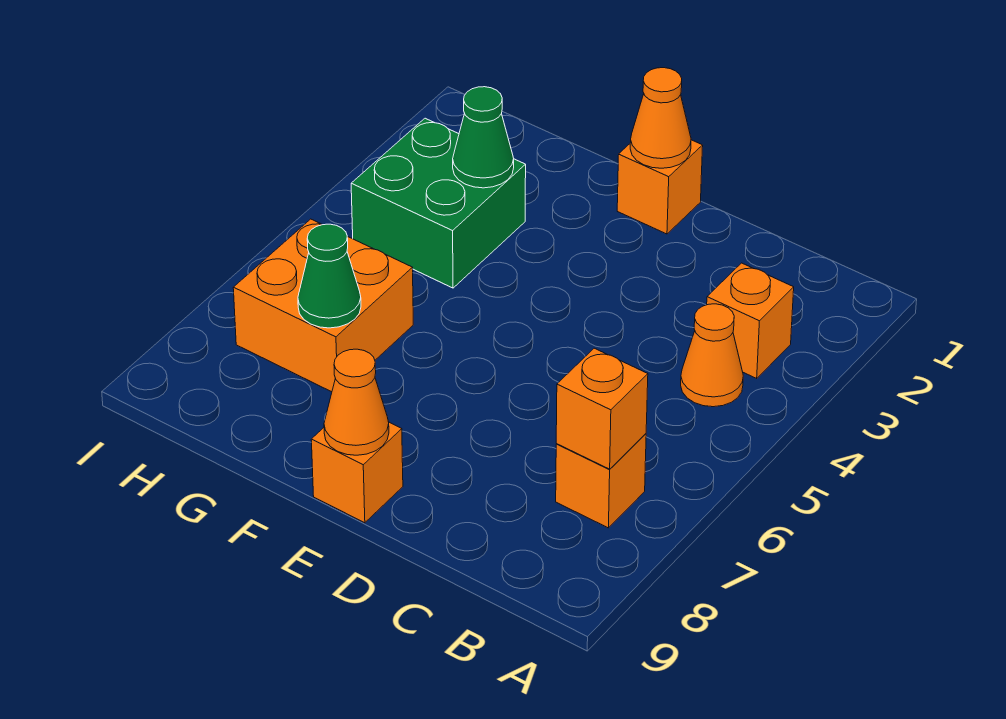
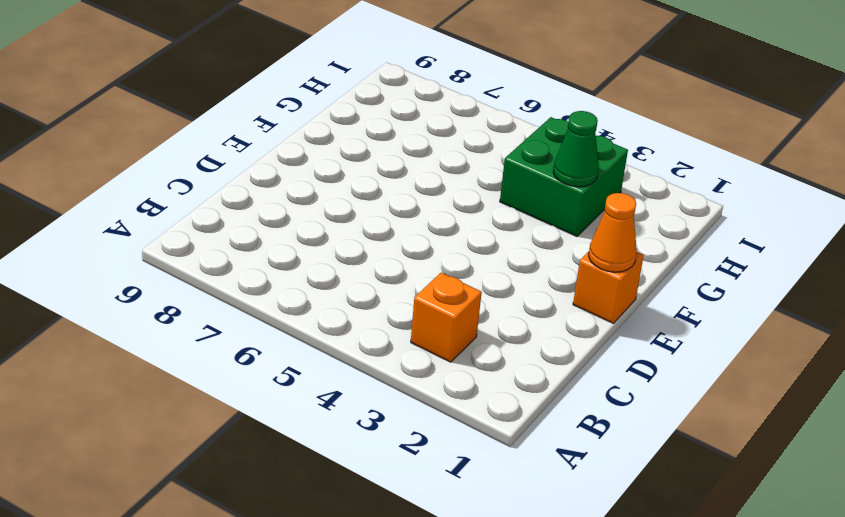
none -> orange 1x1 cone [681,304,743,407]
none -> orange 1x1 brick [556,434,646,528]
none -> orange 1x1 brick [311,422,403,523]

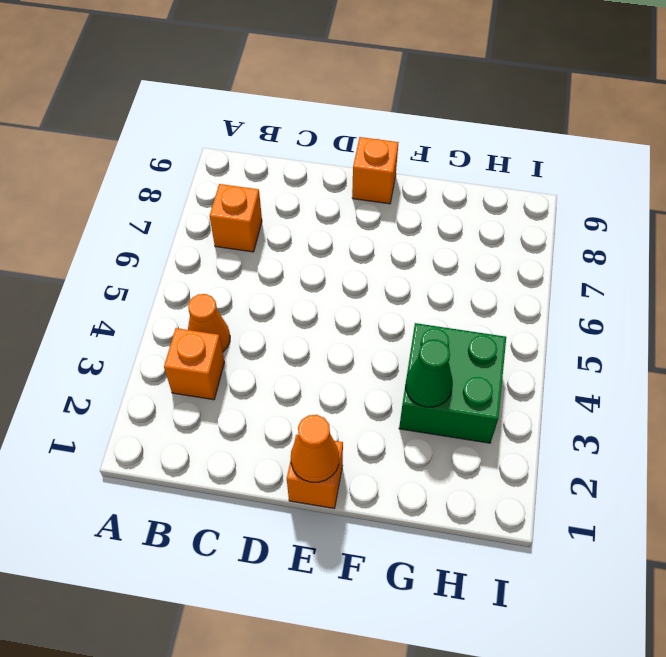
none -> orange 2x2 brick [233,219,413,392]
none -> orange 1x1 brick [556,348,648,469]
none -> orange 1x1 cone [324,349,389,455]

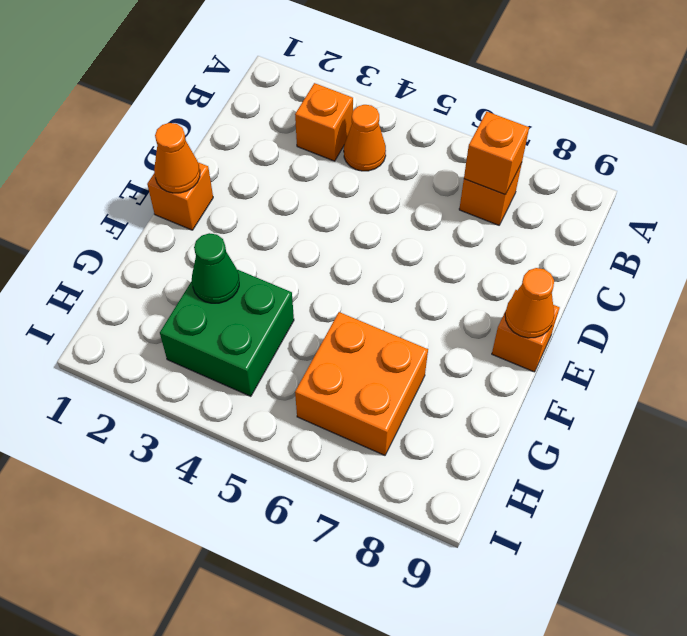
none -> green 1x1 cone [298,224,361,328]

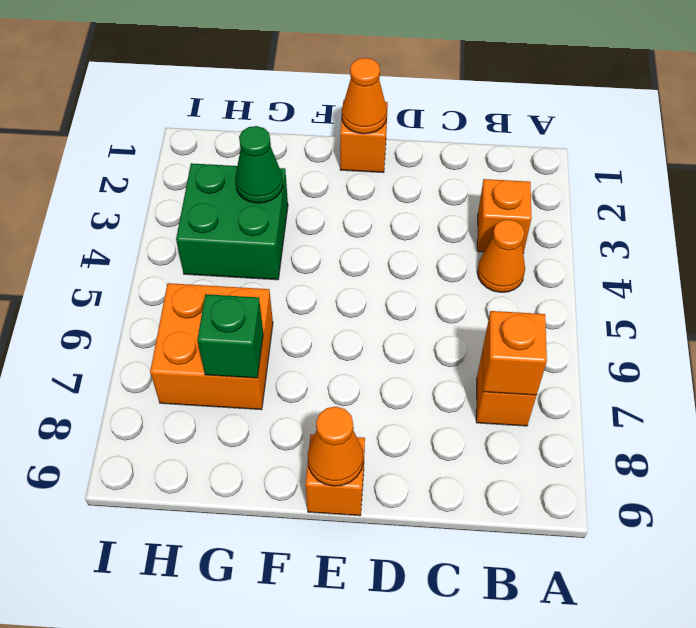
green 1x1 brick [197,294,263,378] -> green 1x1 cone [298,224,361,328]

